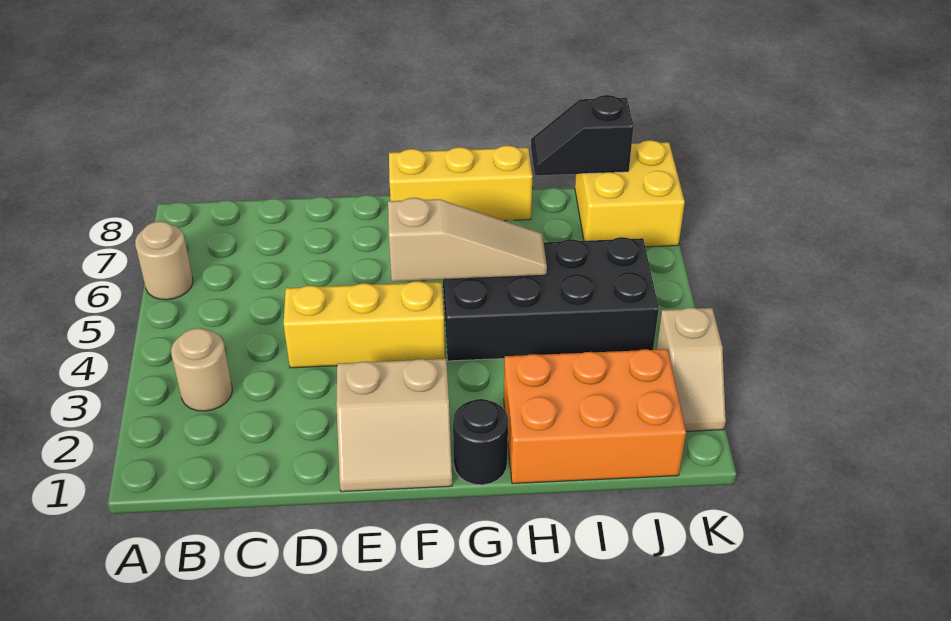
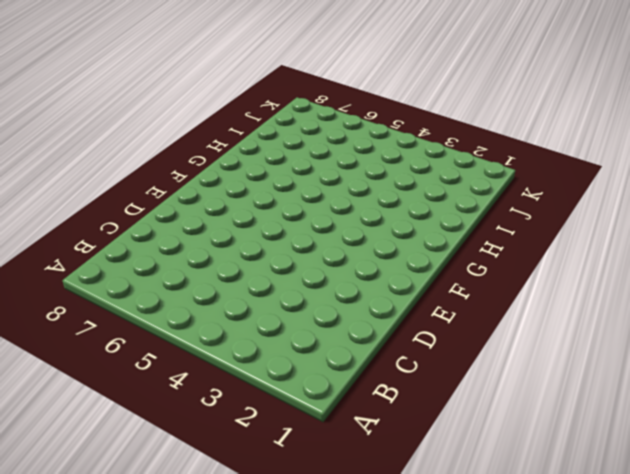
none -> tan 1x1 round brick [135,221,193,300]
none -> tan 1x1 round brick [171,328,232,411]
none -> yellow 1x3 brick [284,281,445,368]

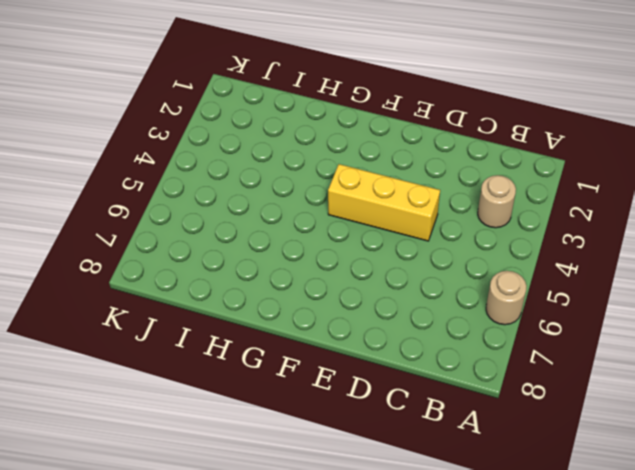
none -> tan 2x2 slope [336,359,452,492]
none -> yellow 1x3 brick [389,146,533,221]
none -> black 1x1 round brick [453,399,508,485]

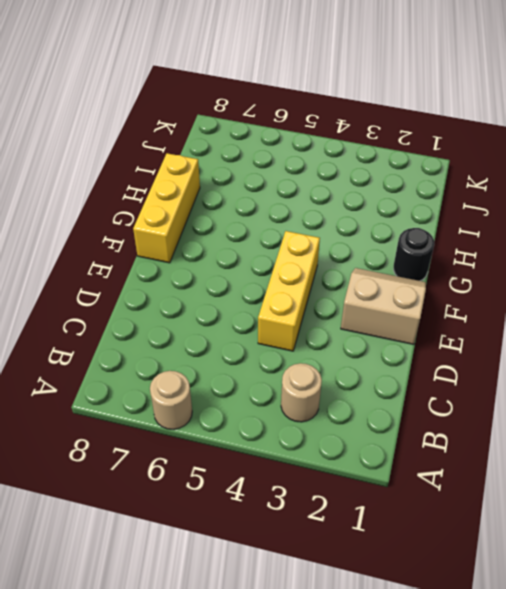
tan 2x2 slope [341,268,426,344] -> tan 2x2 slope turned to [336,359,452,492]
none -> black 2x4 brick [443,237,659,361]
none -> orange 2x3 brick [504,349,686,484]
none -> yellow 2x2 brick [575,140,685,247]

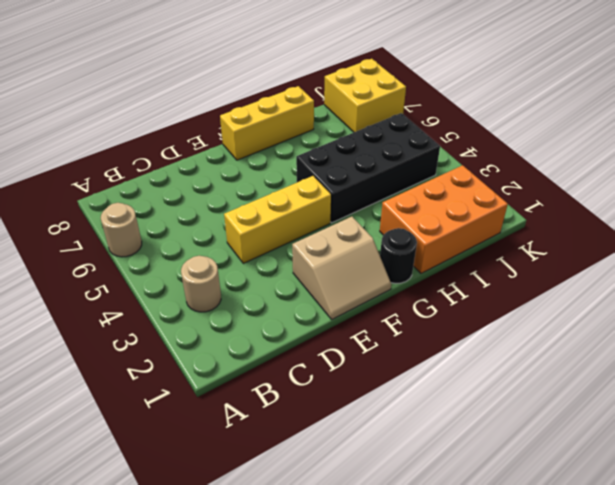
none -> tan 1x2 slope [656,308,726,431]
none -> tan 1x3 slope [388,198,547,282]
none -> black 1x2 slope [531,95,634,175]

